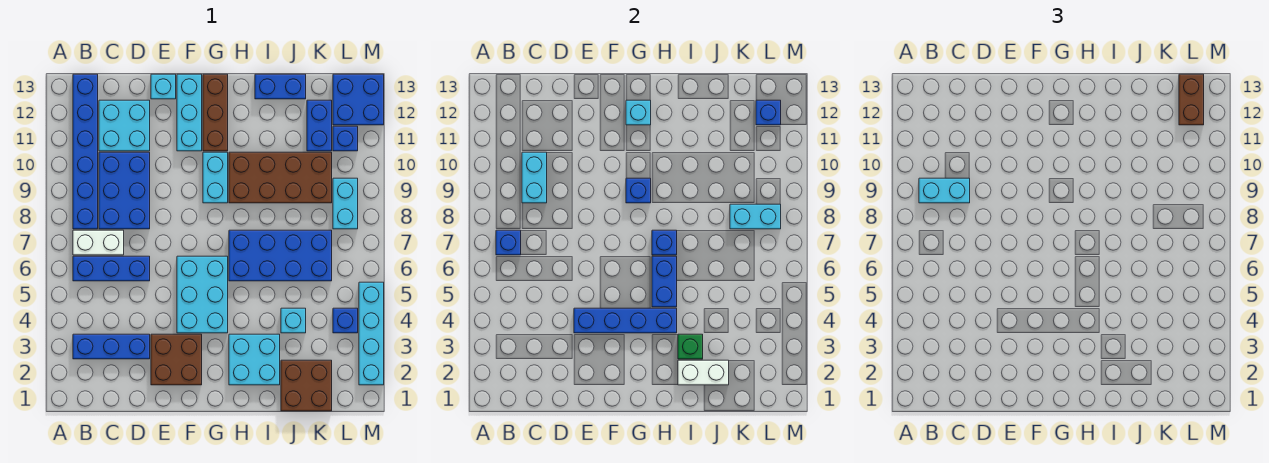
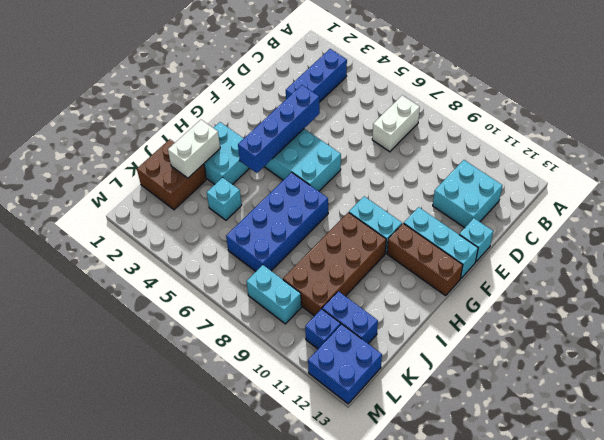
none -> blue 1x3 brick [73,256,150,281]
none -> blue 1x6 brick [73,74,98,229]
none -> blue 2x3 brick [99,152,150,229]
none -> brown 2x2 brick [151,334,202,385]

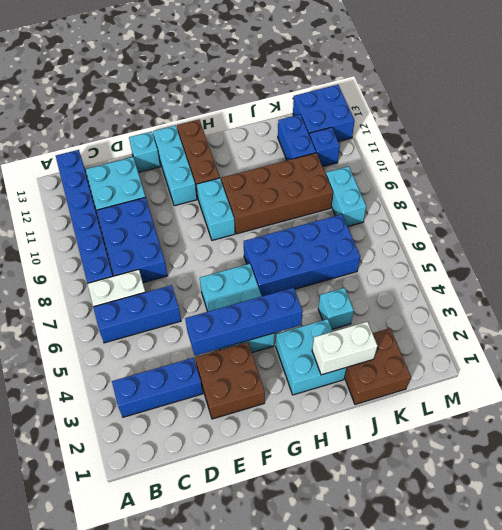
none -> blue 1x2 brick [255,74,306,99]
none -> blue 1x1 brick [333,308,358,333]
none -> cyan 1x4 brick [359,282,384,385]
none -> blue 1x1 brick [496,230,521,255]

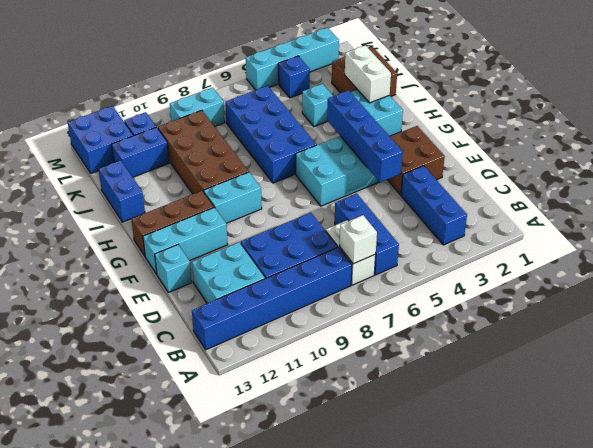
white 1x1 brick [340,215,377,264] -> blue 1x1 brick [496,230,521,255]
none -> cyan 1x2 brick [522,152,547,203]
none -> blue 1x1 brick [626,178,651,203]
none -> cyan 1x1 brick [626,100,651,125]
none -> blue 1x2 brick [652,256,677,307]

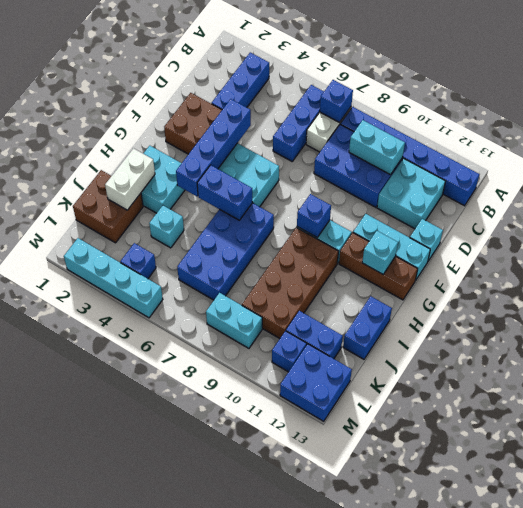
none -> blue 1x1 brick [652,230,677,255]
none -> green 1x1 brick [678,334,703,359]
none -> cyan 1x2 brick [730,204,781,229]
none -> blue 1x1 brick [756,100,781,125]

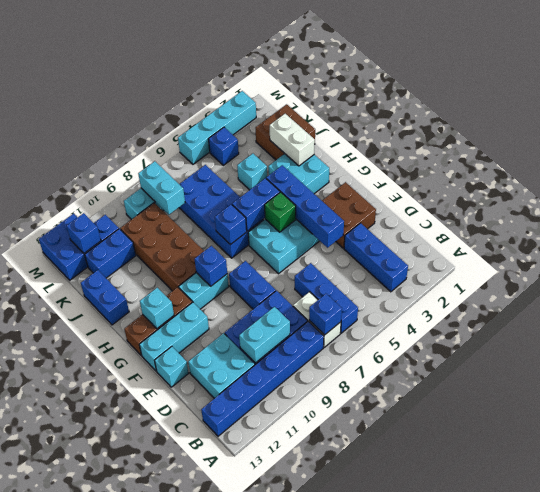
blue 1x2 brick [229,261,276,309] -> none
green 1x1 brick [265,192,296,232] -> green 1x1 brick moved to [678,334,703,359]
none -> cyan 1x2 brick [919,178,970,203]
none -> brown 1x2 brick [1179,74,1204,125]

